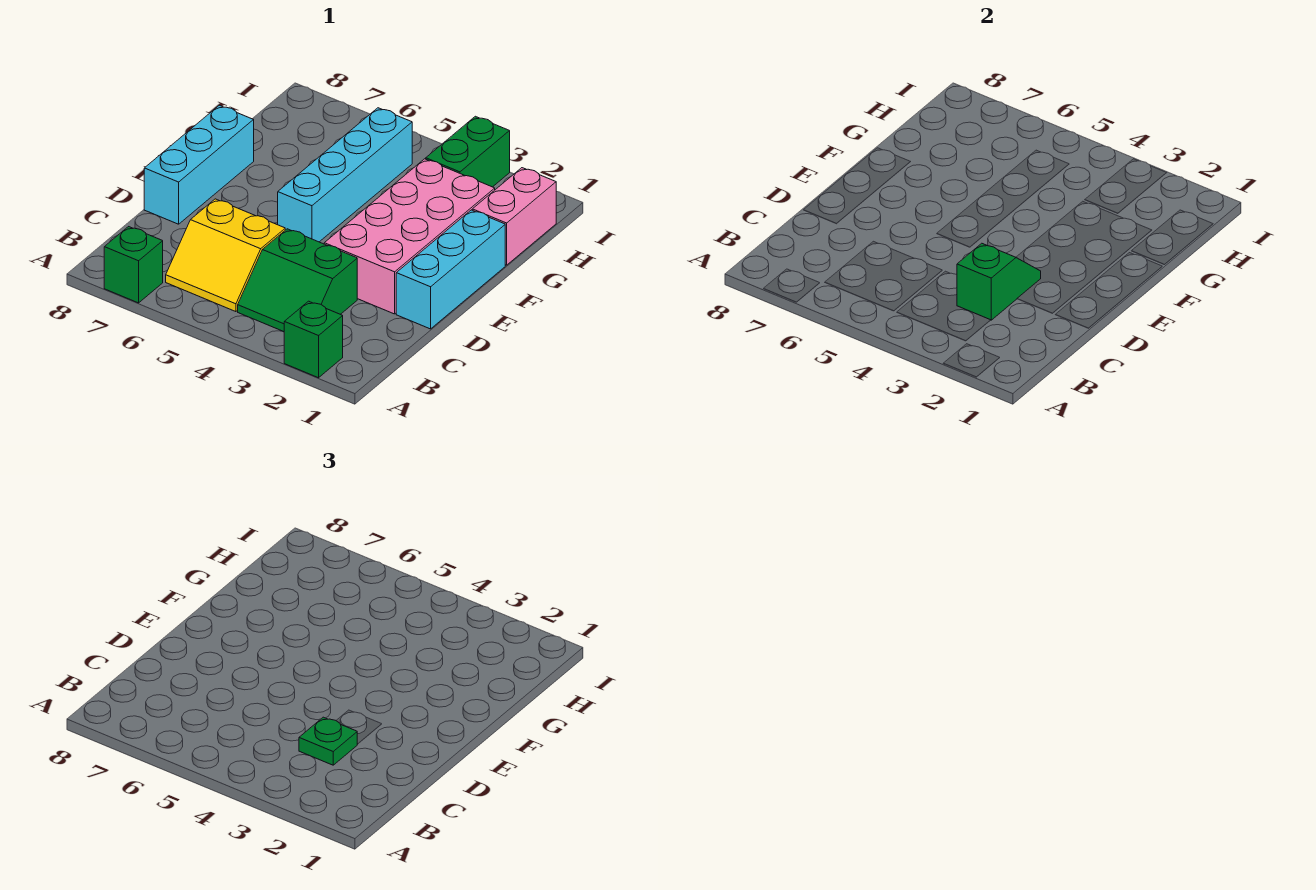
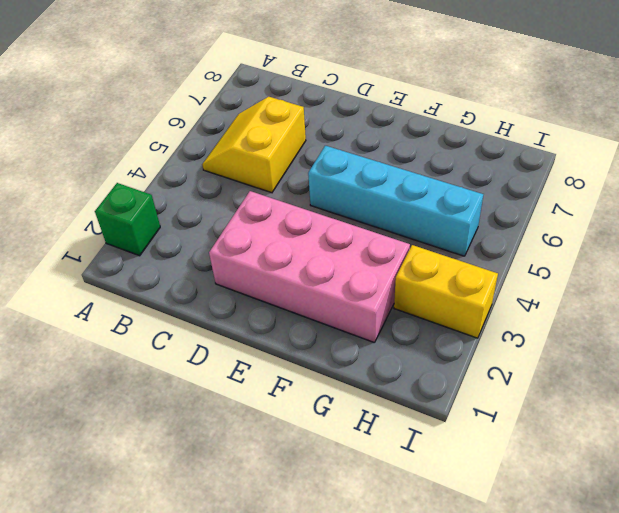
yellow 1x2 brick [394,245,498,338] -> green 1x2 brick [426,116,510,187]
none -> green 1x1 brick [104,227,163,303]
none -> green 2x2 slope [238,229,357,332]
none -> cyan 1x3 brick [396,210,505,329]

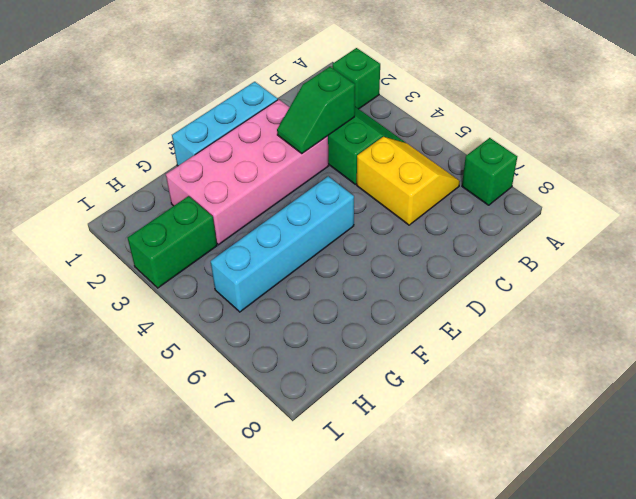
none -> cyan 1x3 brick [144,105,254,224]
none -> pink 1x2 brick [472,168,556,265]
none -> green 1x1 plate [299,717,357,765]

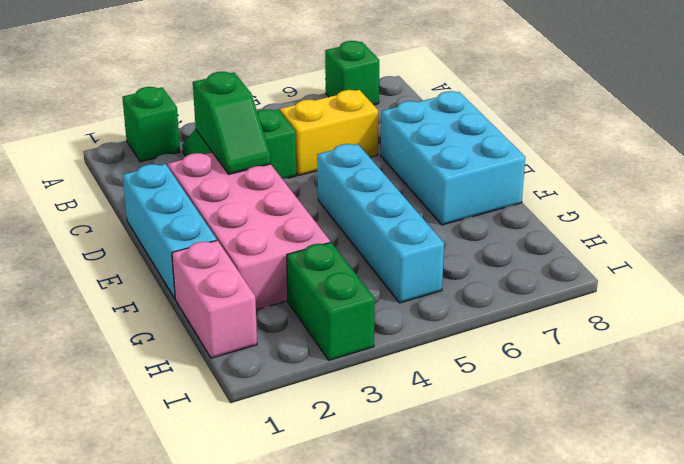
cyan 2x3 brick [381,91,525,225] -> cyan 1x3 brick [144,105,254,224]
none -> green 1x1 plate [299,717,357,765]

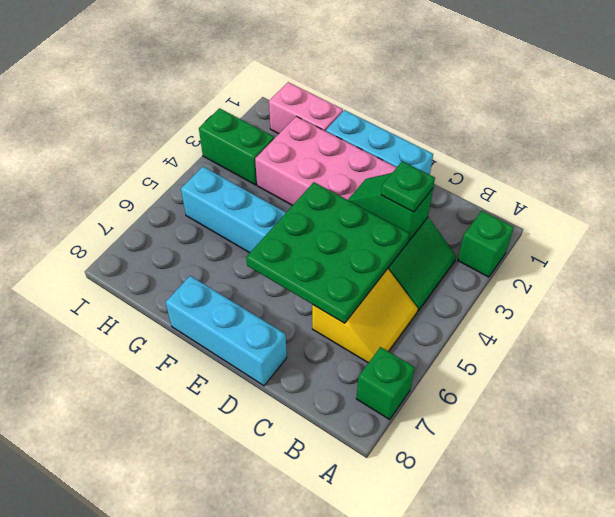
green 3x3 plate [246,182,410,323] -> none

